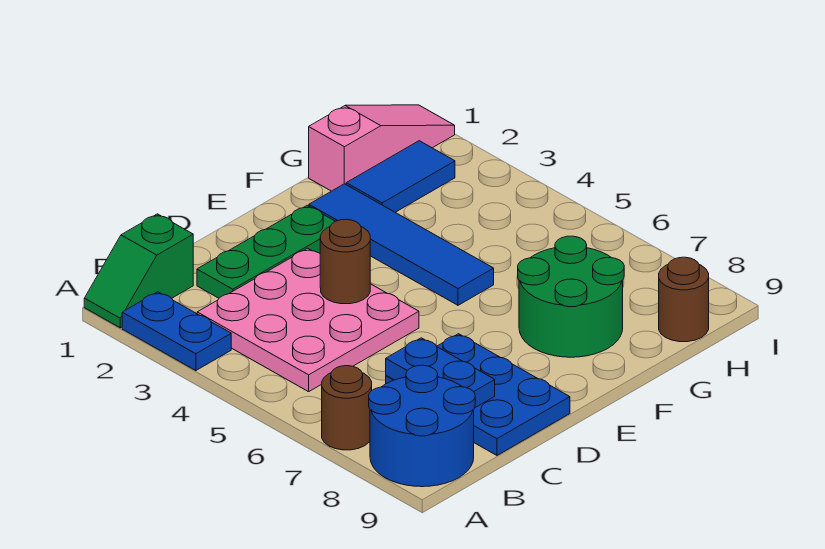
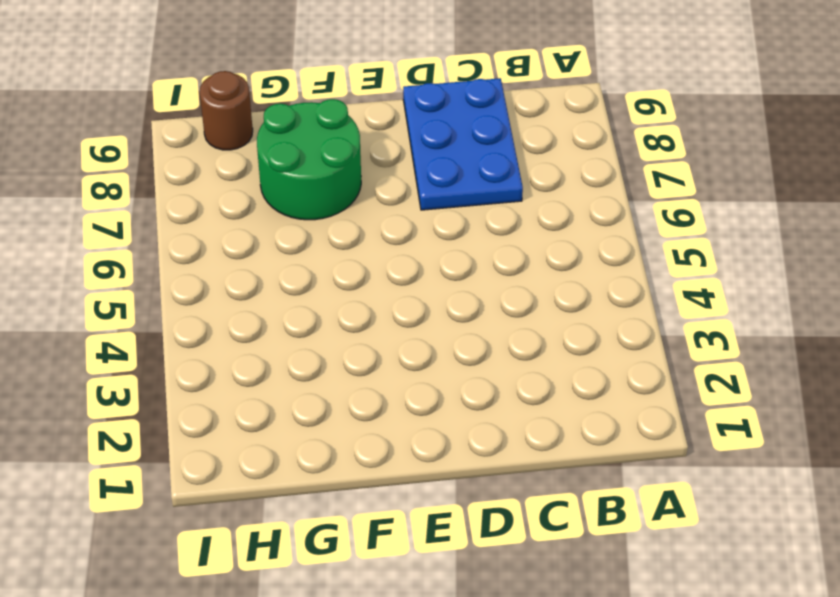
none -> green 1x2 slope [84,214,193,328]
none -> blue 1x2 plate [122,292,231,371]
none -> brown 1x1 round brick [322,366,372,450]

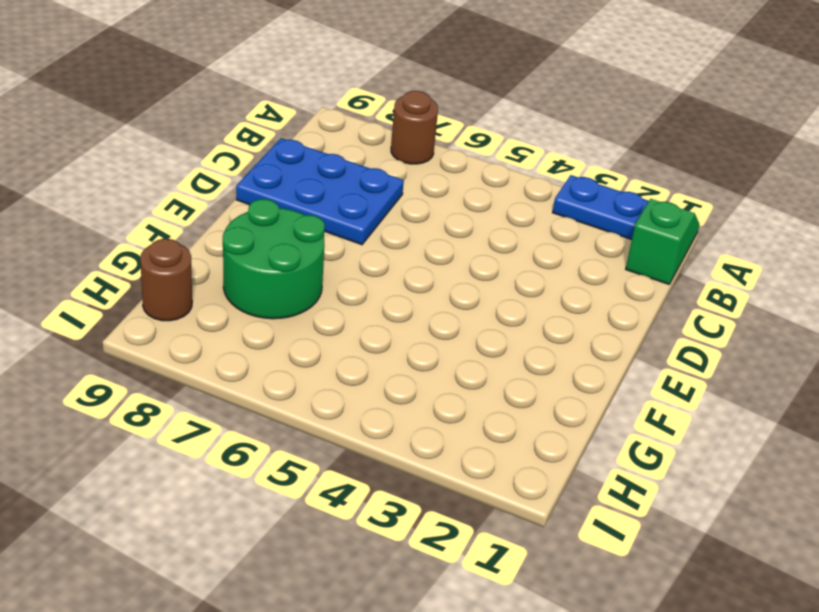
none -> blue 2x2 round brick [369,365,475,487]
none -> pink 3x3 plate [197,248,419,392]
none -> green 1x3 plate [197,206,335,298]

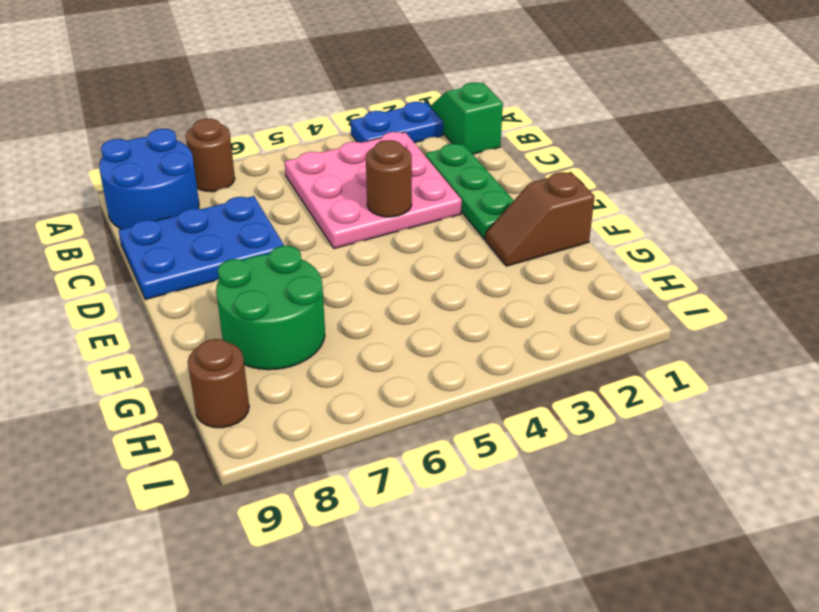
brown 1x2 slope [485,172,595,266] -> blue 1x4 tile [309,184,494,305]
none -> pink 1x3 slope [309,105,455,191]
none -> blue 1x2 tile [346,141,455,212]
none -> blue 1x2 plate [386,338,495,408]

